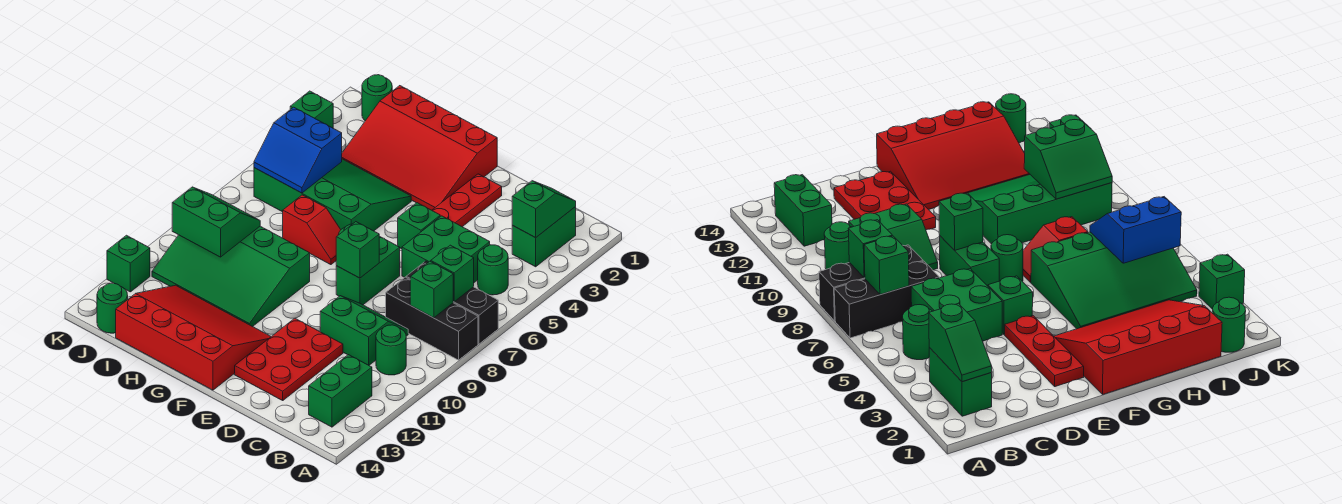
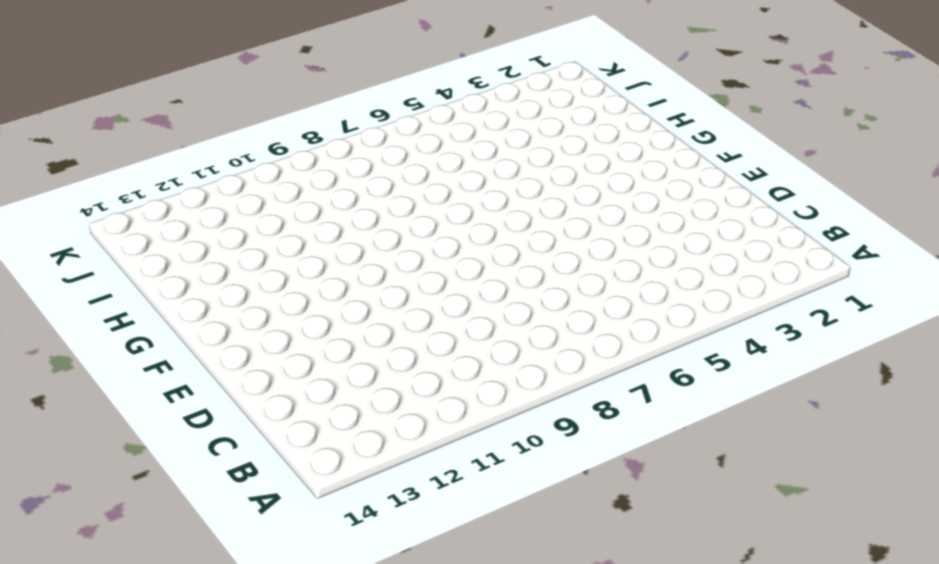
none -> black 1x3 brick [406,261,498,344]
none -> black 1x3 brick [386,277,478,360]
none -> green 1x2 brick [512,207,576,267]

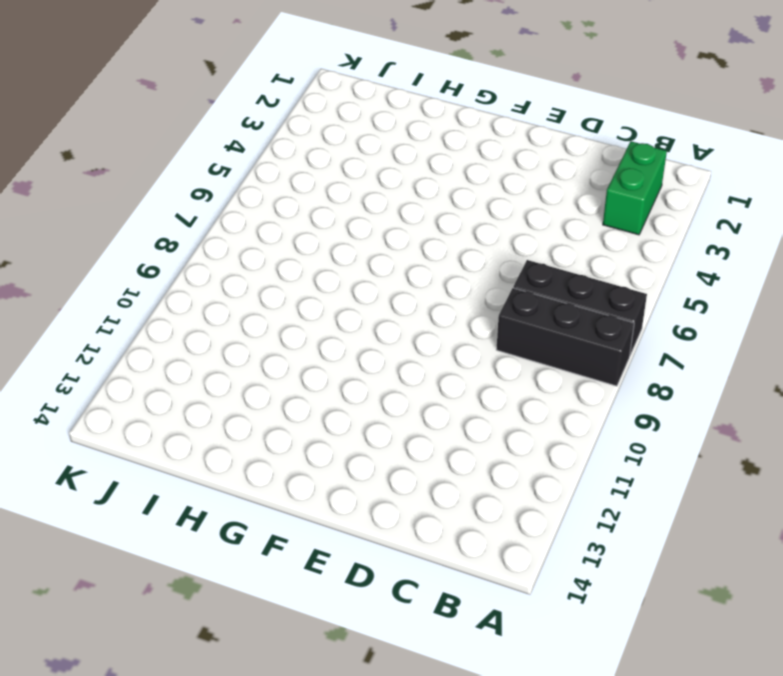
none -> green 1x1 round brick [478,245,508,295]
none -> green 1x1 round brick [376,325,406,375]
none -> green 1x2 brick [309,355,372,427]

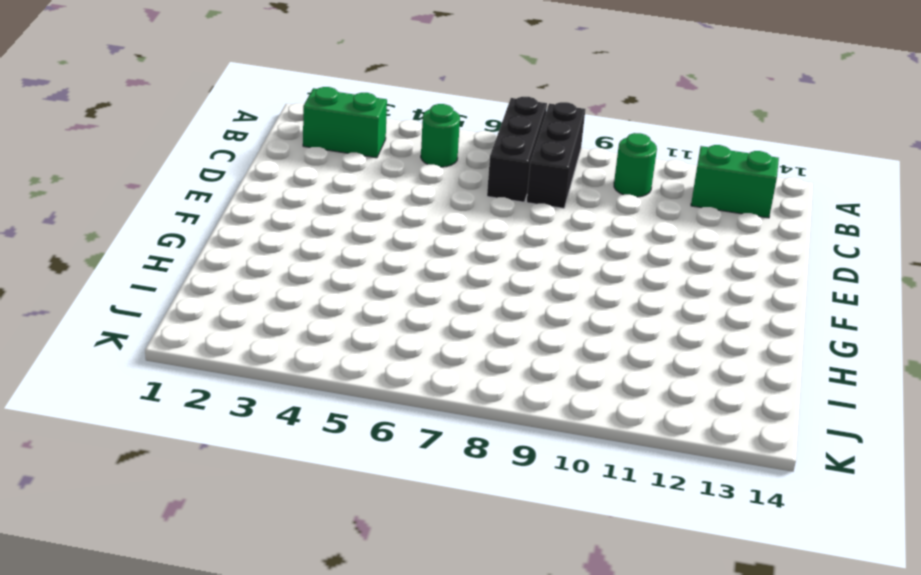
none -> green 2x2 brick [402,216,490,282]
none -> green 2x2 slope [320,296,408,365]
none -> red 2x3 plate [235,318,343,400]

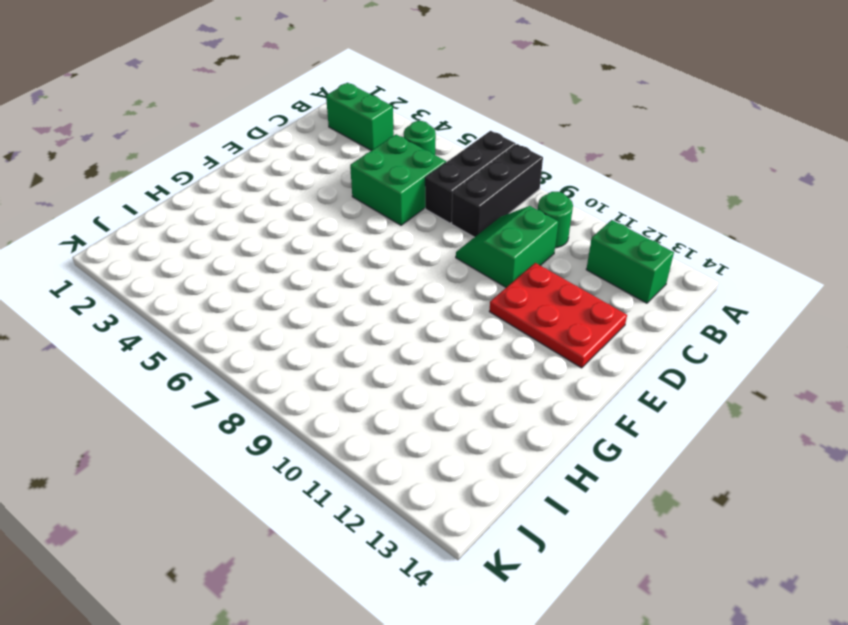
none -> red 1x3 plate [432,174,502,227]
none -> green 1x1 brick [398,203,440,249]
none -> green 1x2 brick [336,236,400,305]

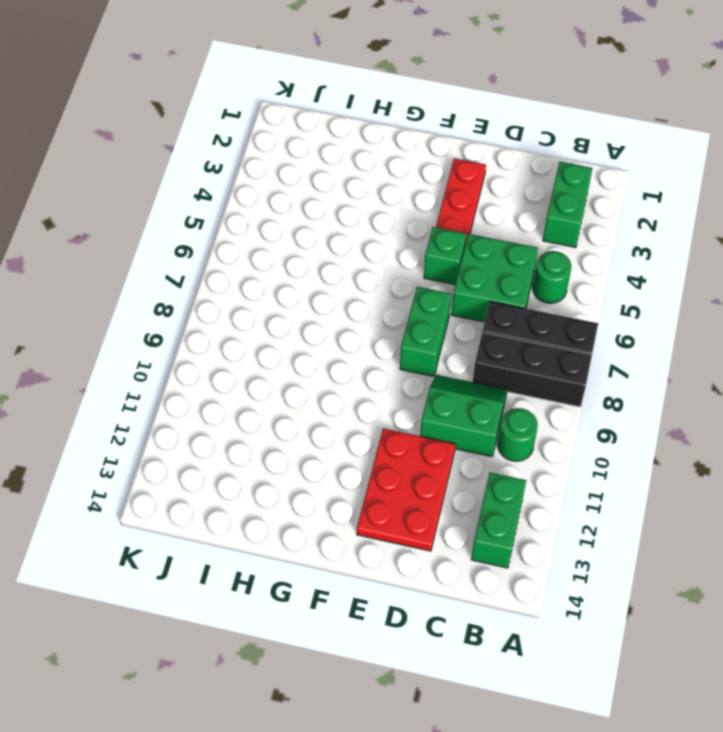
none -> red 3x4 slope [342,86,497,210]
none -> green 1x1 round brick [991,235,1023,282]
none -> red 3x4 slope [116,285,271,390]

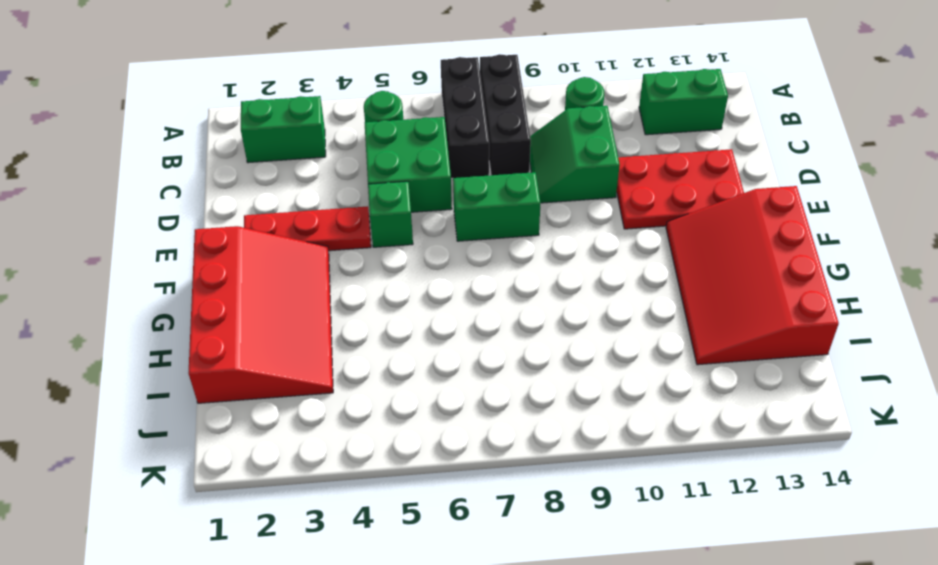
none -> green 1x1 round brick [991,235,1023,282]
none -> green 3x4 slope [254,159,411,231]
none -> red 1x2 slope [283,195,341,265]

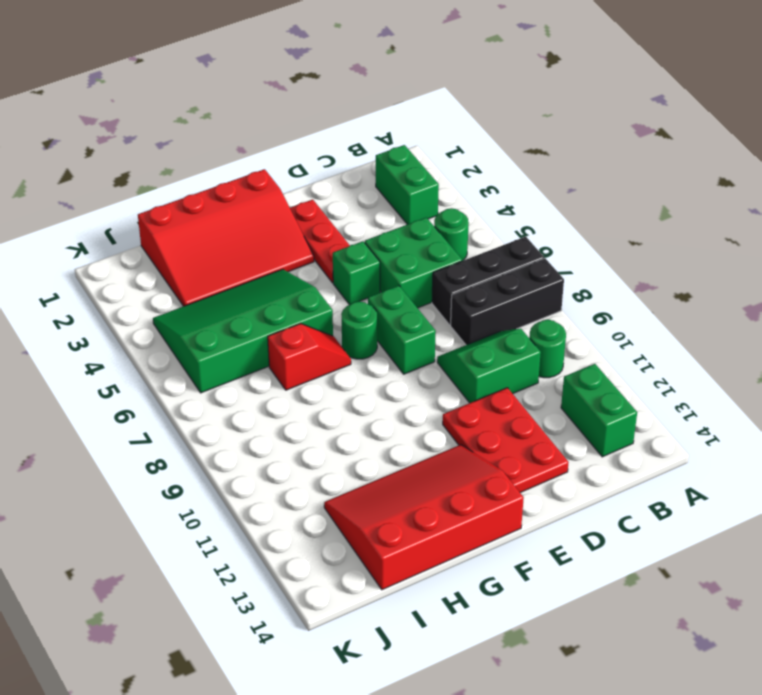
none -> green 3x4 slope [152,226,310,327]
none -> green 1x1 round brick [362,75,392,121]
none -> green 1x1 round brick [97,283,128,333]

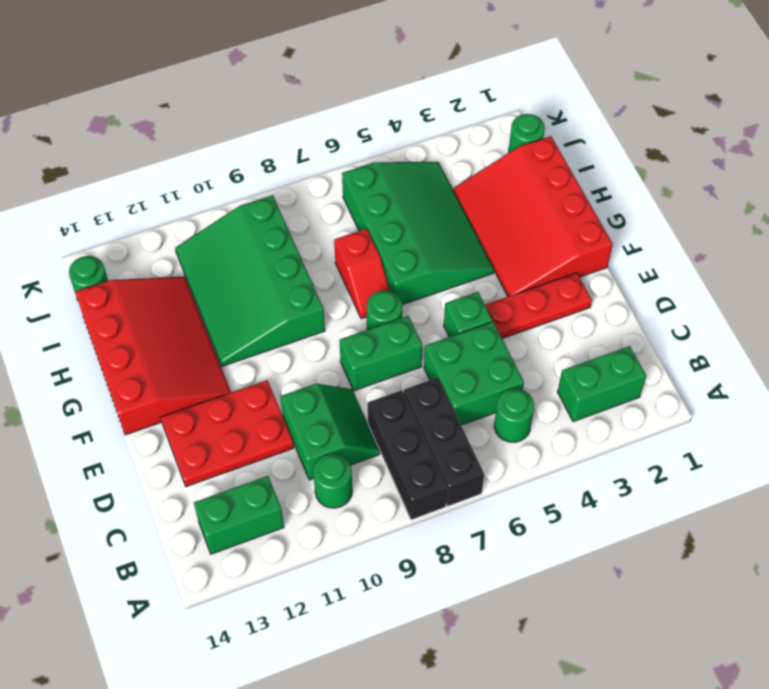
none -> green 1x1 brick [290,91,333,128]
none -> green 1x1 brick [107,235,150,292]
none -> green 1x2 slope [512,181,576,238]

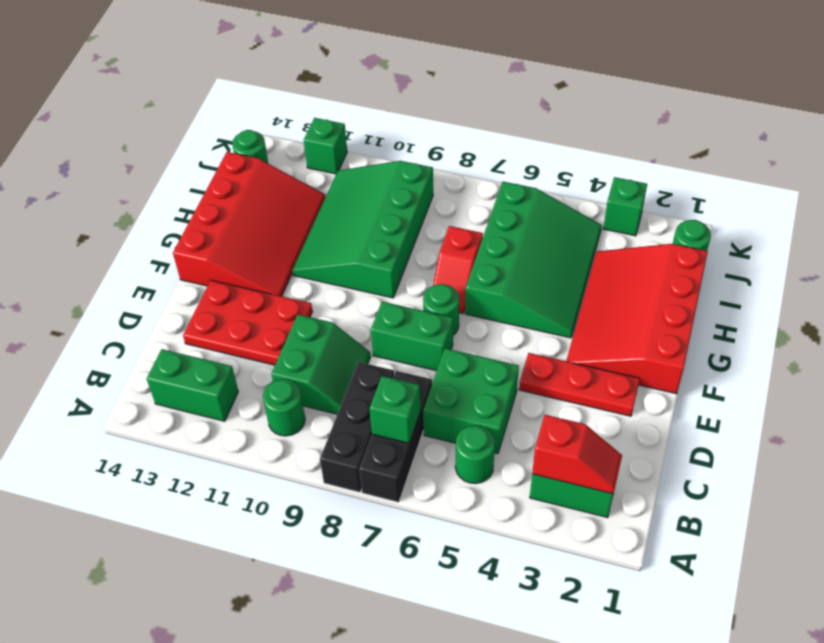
red 1x2 slope [532,415,622,494] -> green 1x2 slope [512,181,576,238]
none -> green 1x1 brick [398,203,440,249]
none -> green 1x1 brick [410,261,453,318]
none -> green 1x1 brick [336,222,379,278]

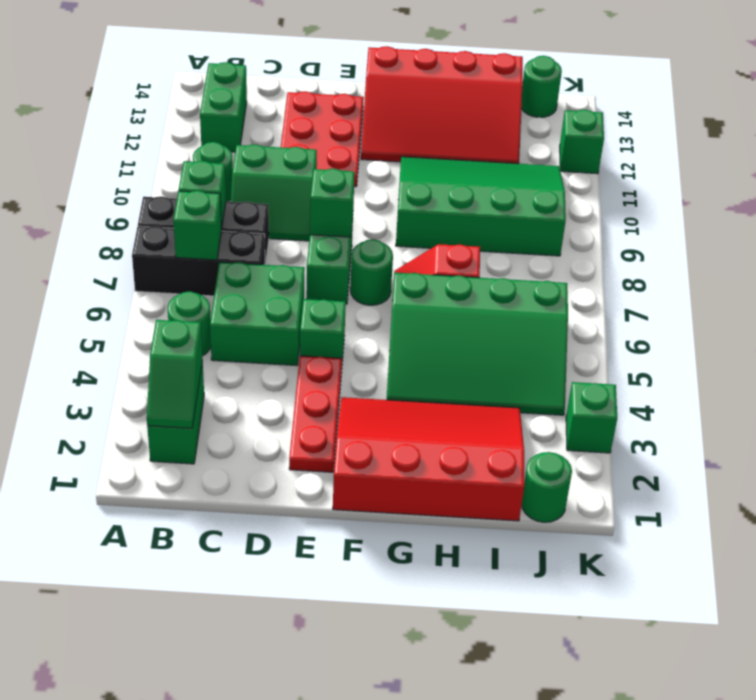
none -> blue 2x2 slope [254,107,342,193]
none -> green 2x2 slope [172,187,260,257]

